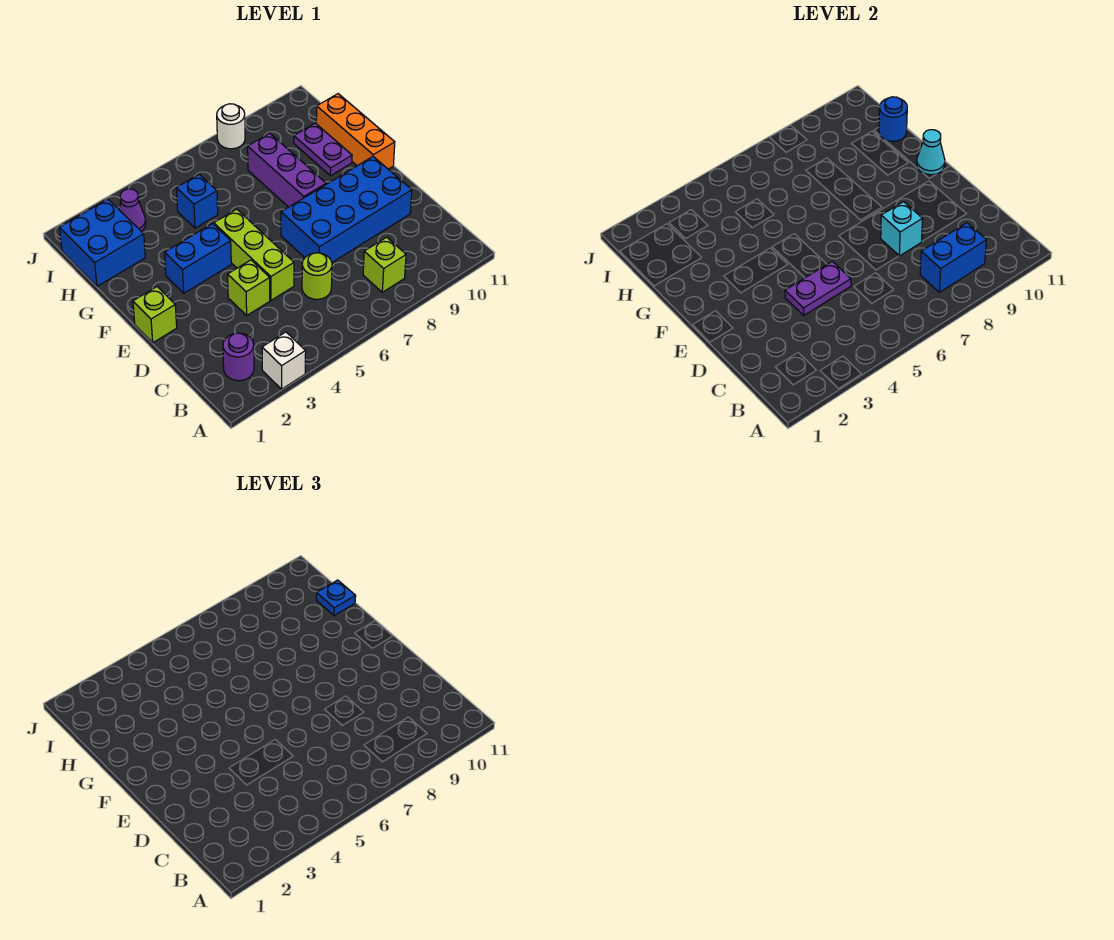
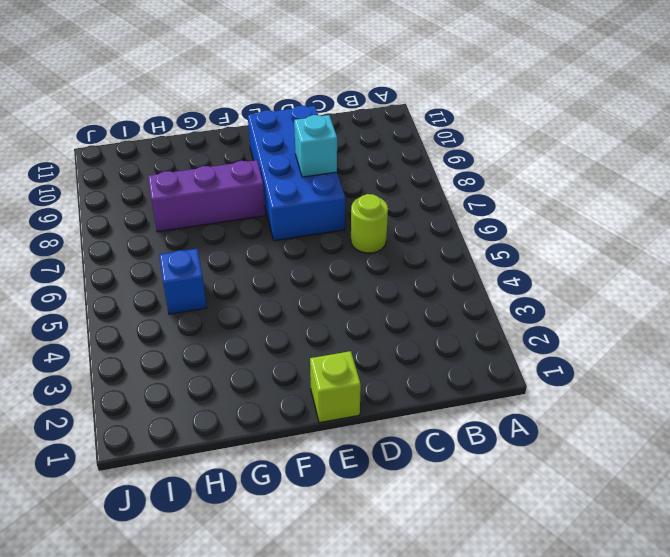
none -> white 1x1 brick [262,332,306,389]
none -> purple 1x1 round brick [223,333,254,381]
none -> lime 1x1 brick [363,237,406,292]

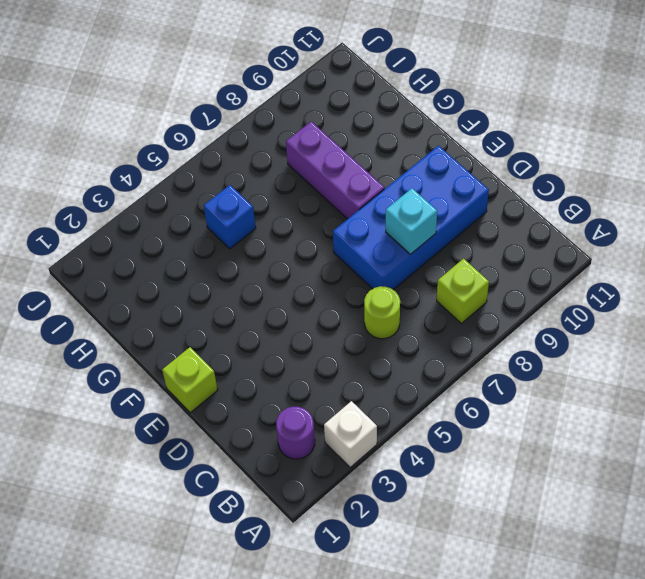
none -> lime 1x1 brick [228,260,270,315]
none -> lime 1x3 brick [214,209,294,300]
none -> blue 1x2 brick [165,224,231,293]

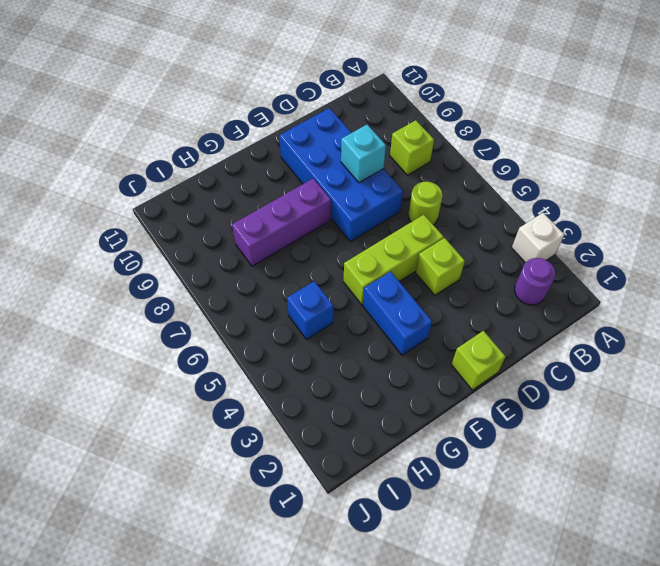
none -> orange 1x3 brick [316,94,395,169]
none -> purple 1x2 plate [294,123,352,176]
none -> blue 2x2 brick [59,199,145,286]

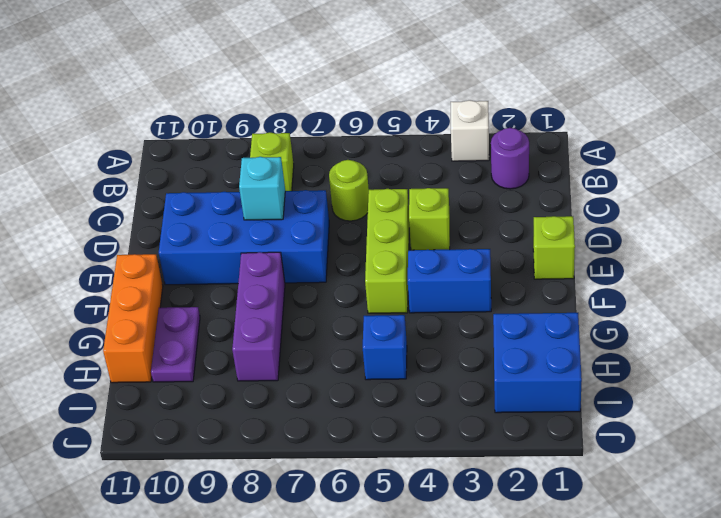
none -> purple 1x1 cone [119,189,146,231]
none -> white 1x1 round brick [217,104,245,149]
none -> blue 1x2 brick [920,223,986,292]

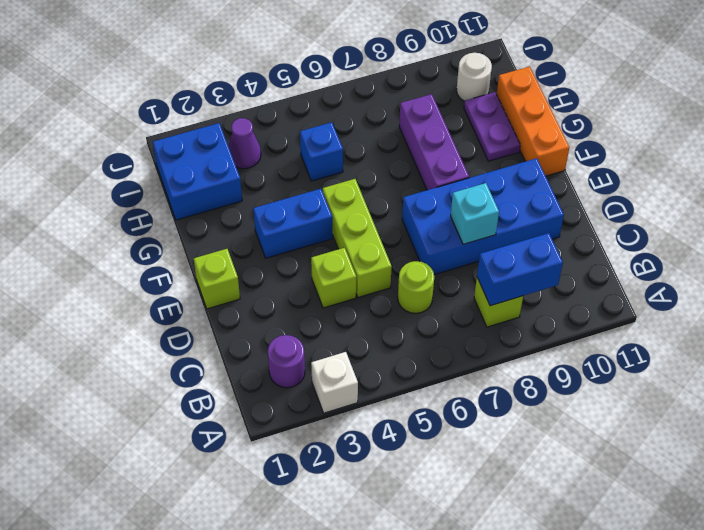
white 1x1 round brick [456,53,492,101] -> white 1x1 round brick moved to [217,104,245,149]
none -> purple 1x2 plate [785,261,851,315]
none -> cyan 1x1 cone [917,130,945,175]
none -> blue 1x1 round brick [879,97,907,142]

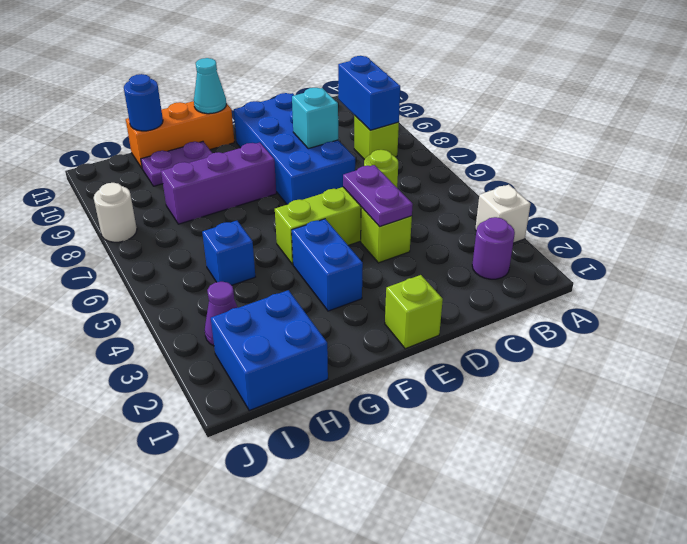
none -> blue 1x1 plate [316,580,356,616]

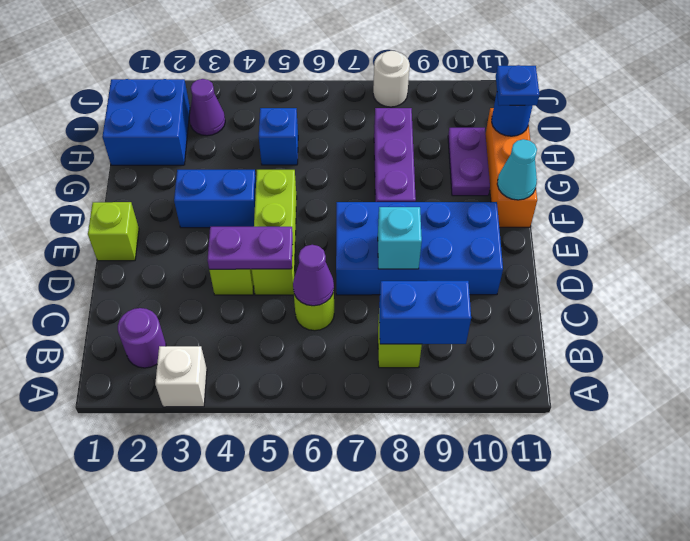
purple 1x1 cone [293,245,334,306] -> none

